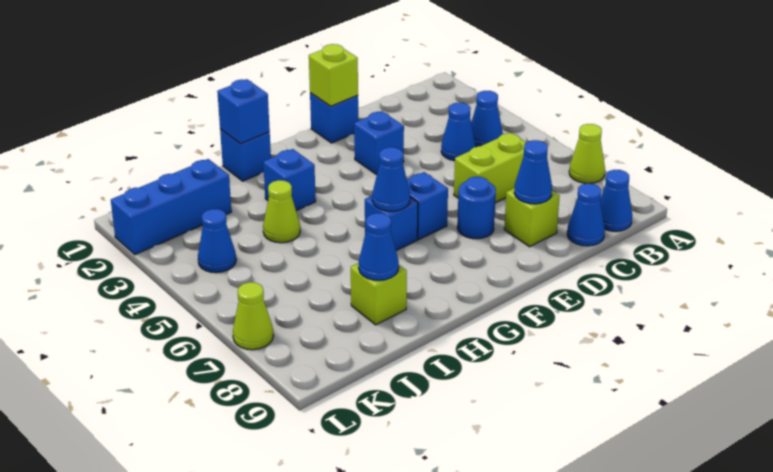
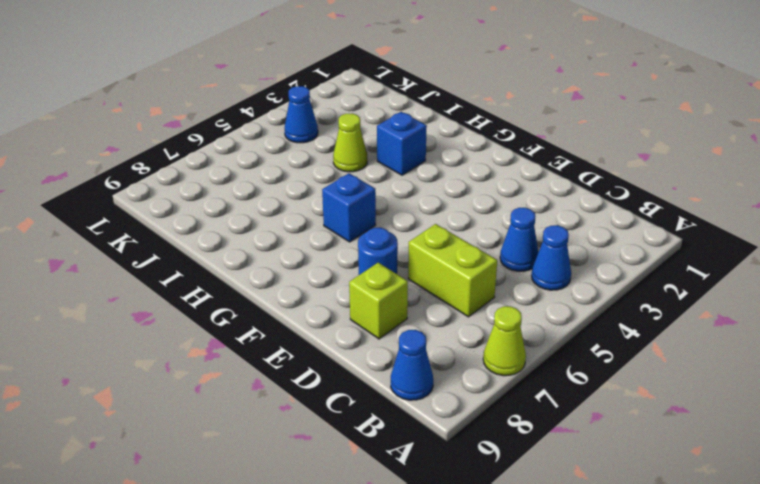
none -> blue 1x1 cone [567,183,605,246]
none -> blue 1x1 brick [310,93,358,143]
none -> blue 1x1 brick [354,111,404,174]

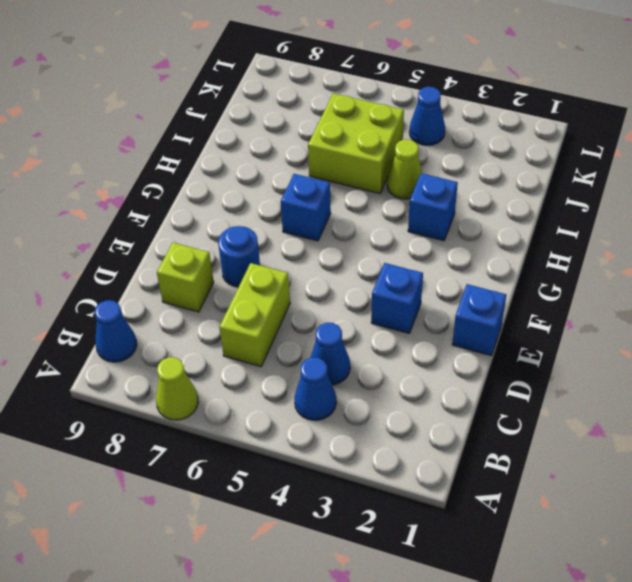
lime 2x2 brick [308,93,404,193] -> none
none -> blue 1x1 cone [567,183,605,246]
none -> blue 1x1 brick [407,172,448,239]
none -> blue 1x1 brick [220,129,271,181]

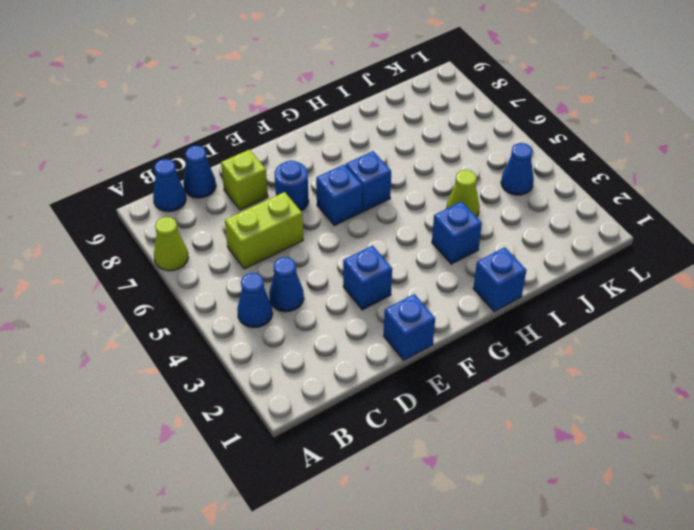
none -> lime 1x1 brick [351,263,407,325]
none -> blue 1x3 brick [111,159,231,255]
none -> lime 1x1 cone [233,282,273,350]

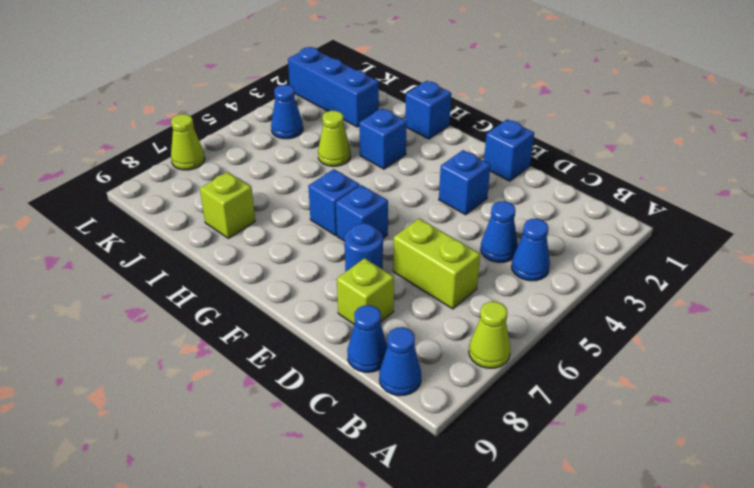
none -> blue 1x1 cone [514,140,552,204]
none -> lime 1x1 brick [309,44,358,106]
none -> blue 1x1 cone [372,147,410,211]

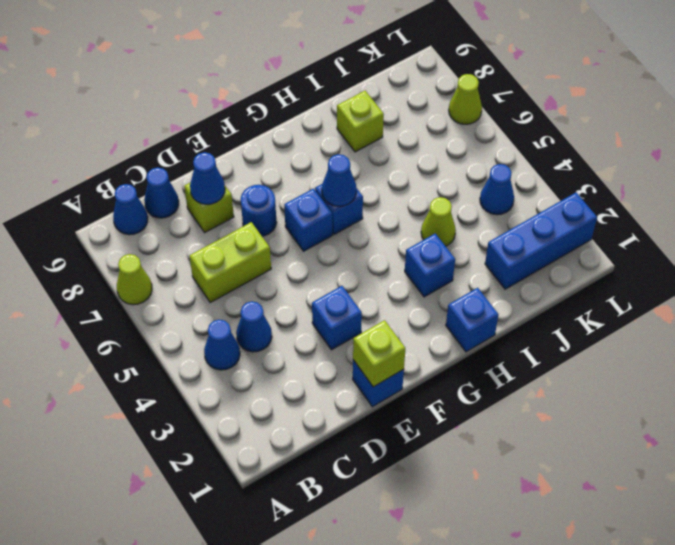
none -> blue 1x1 brick [217,79,270,144]
none -> blue 1x1 cone [359,213,399,280]

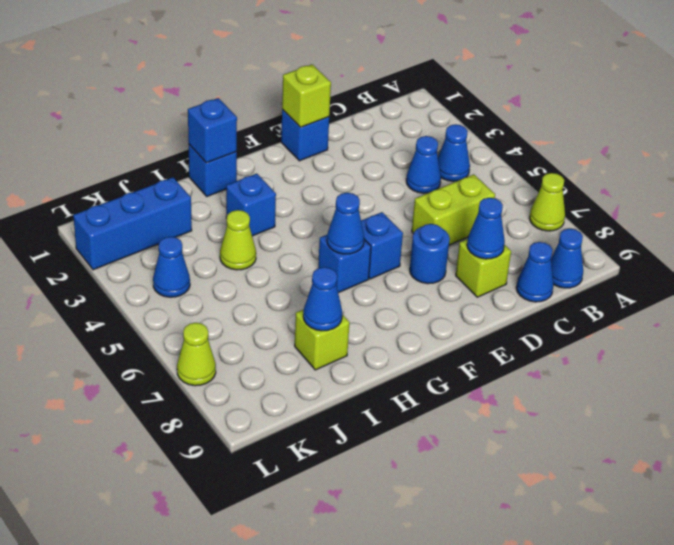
none -> blue 1x1 brick [354,111,404,174]

